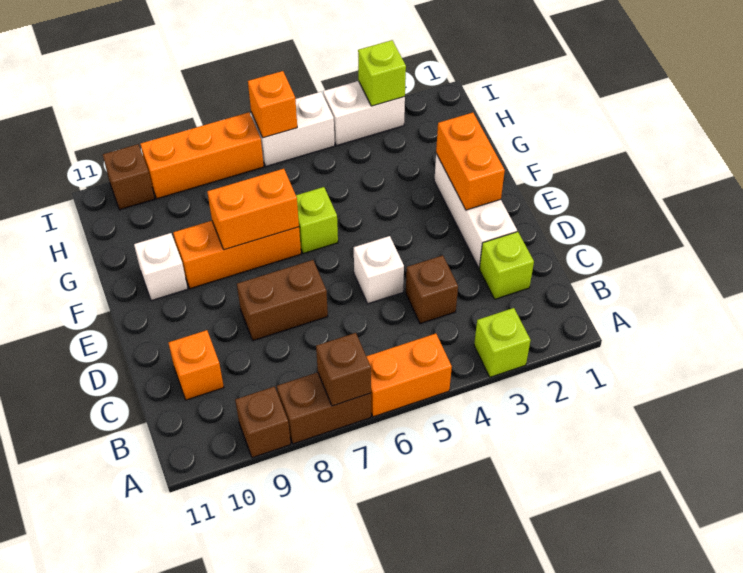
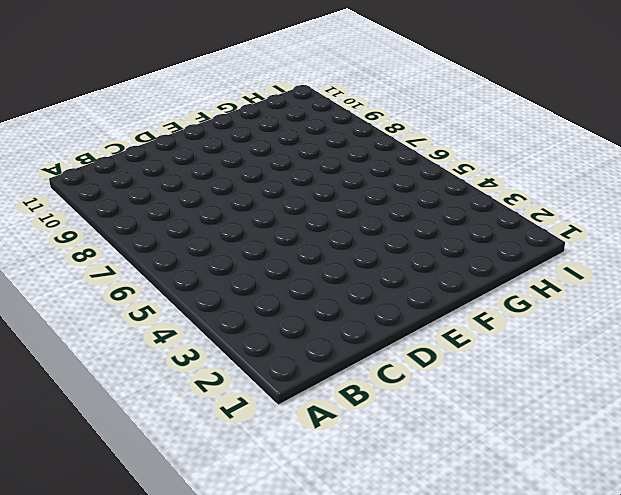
none -> lime 1x1 brick [474,308,531,377]
none -> orange 1x2 brick [366,334,452,417]
none -> brown 1x2 brick [277,372,371,444]

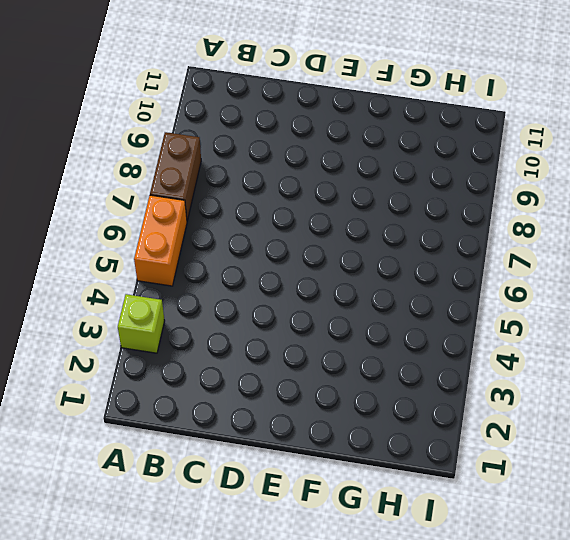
none -> brown 1x1 brick [235,387,291,458]
none -> lime 1x1 brick [479,232,534,299]
none -> brown 1x1 brick [406,255,458,324]

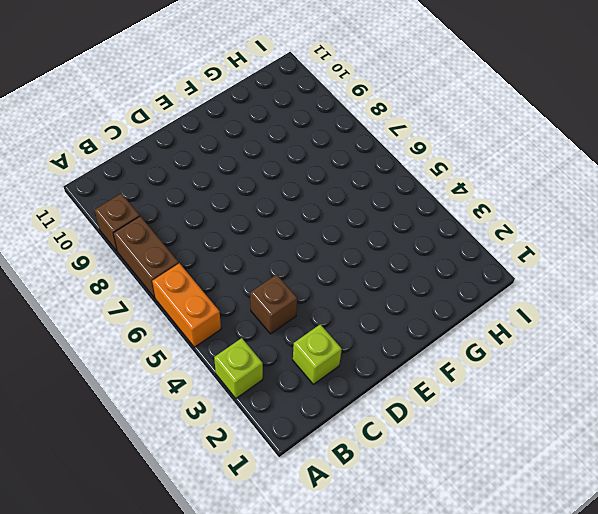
none -> orange 1x1 brick [169,330,224,400]
none -> white 1x3 brick [434,154,517,268]
none -> white 1x1 brick [354,236,404,304]

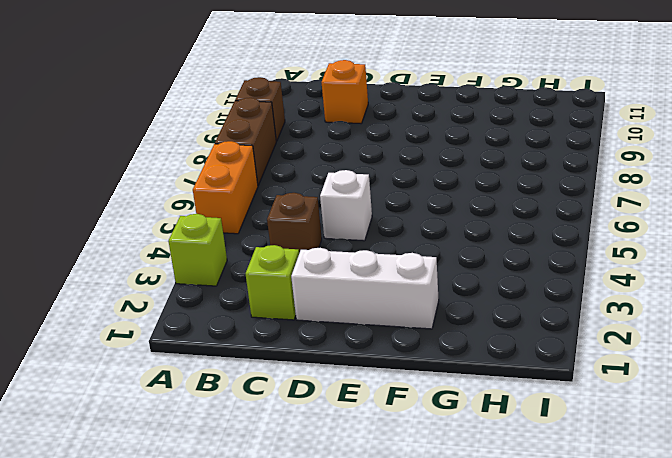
none -> brown 1x2 brick [237,260,328,341]
none -> lime 1x1 brick [296,187,338,254]
none -> orange 1x3 brick [173,221,301,289]

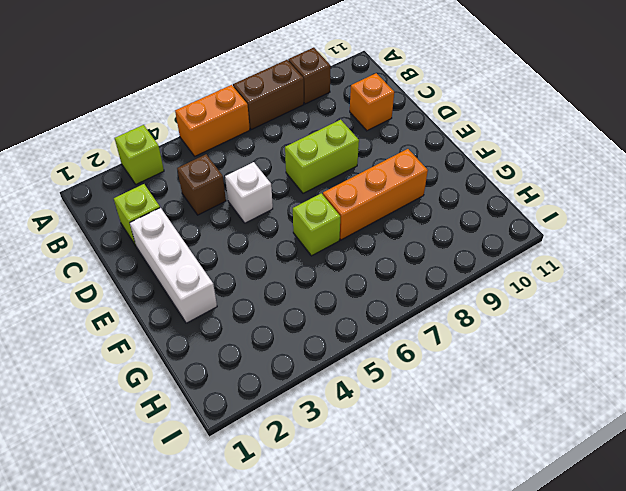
lime 1x2 brick [285,120,359,193] -> brown 1x2 brick [237,260,328,341]
none -> white 1x1 brick [134,233,188,301]
none -> white 1x2 brick [323,81,405,146]
none -> white 1x2 brick [251,92,335,166]

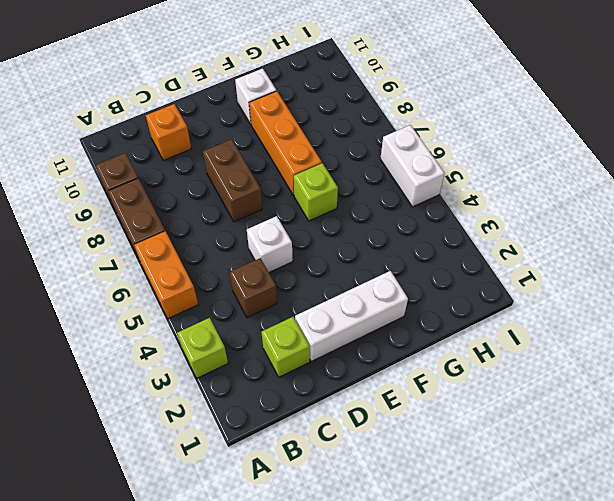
none -> white 1x2 brick [323,81,405,146]
none -> orange 1x3 brick [140,112,264,199]
none -> brown 1x1 brick [103,144,154,210]

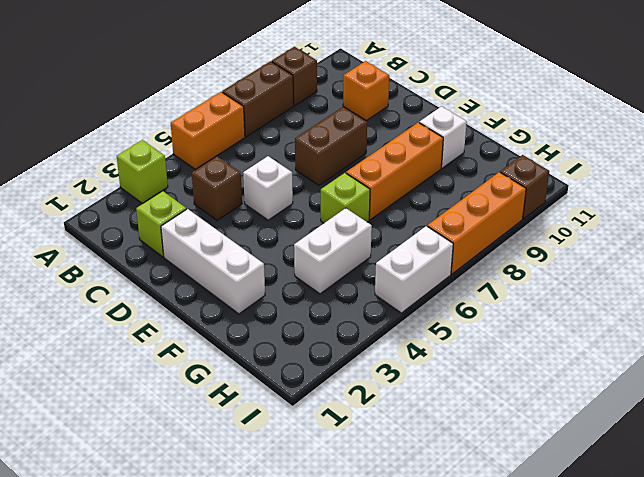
white 1x2 brick [294,208,372,294] -> white 1x2 brick moved to [323,81,405,146]
none -> brown 1x1 brick [316,333,371,406]
none -> orange 1x2 brick [436,113,505,210]
none -> orange 1x2 brick [207,169,299,250]

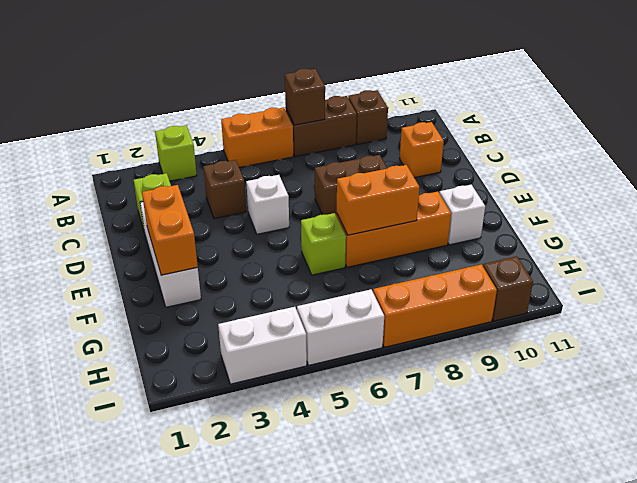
none -> lime 1x1 brick [358,40,406,106]
none -> orange 1x1 brick [248,71,297,138]

